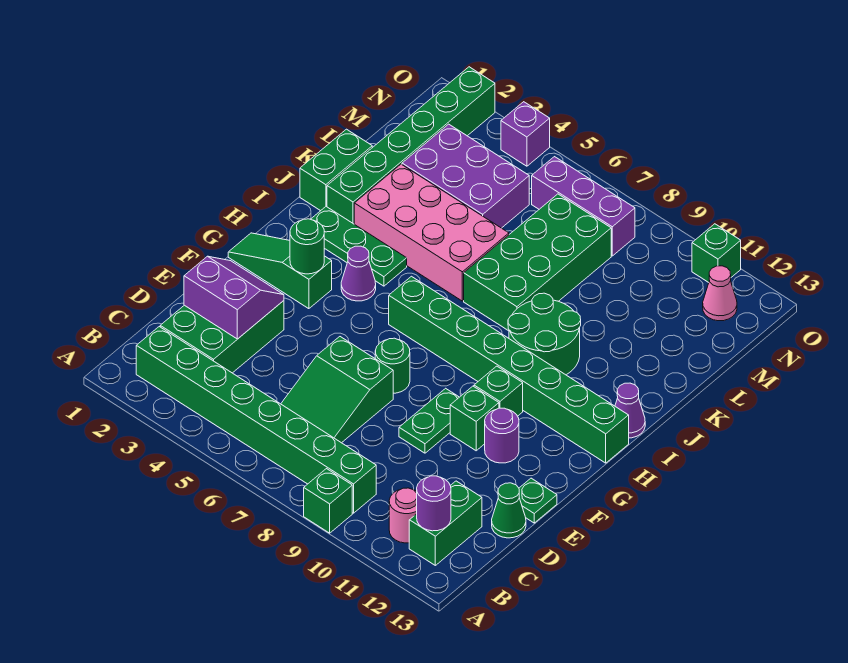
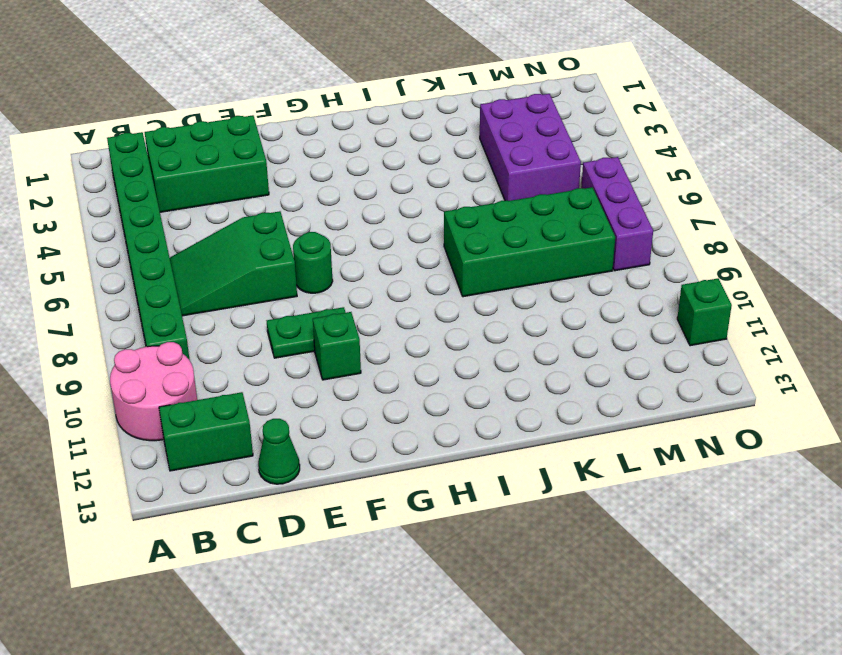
pink 2x2 round brick [110,342,197,441] -> pink 1x1 round brick [389,488,417,543]
none -> green 1x1 brick [304,469,352,533]
none -> green 1x1 plate [519,478,557,523]
none -> purple 1x1 round brick [485,408,519,463]
none -> green 1x3 slope [228,233,332,309]

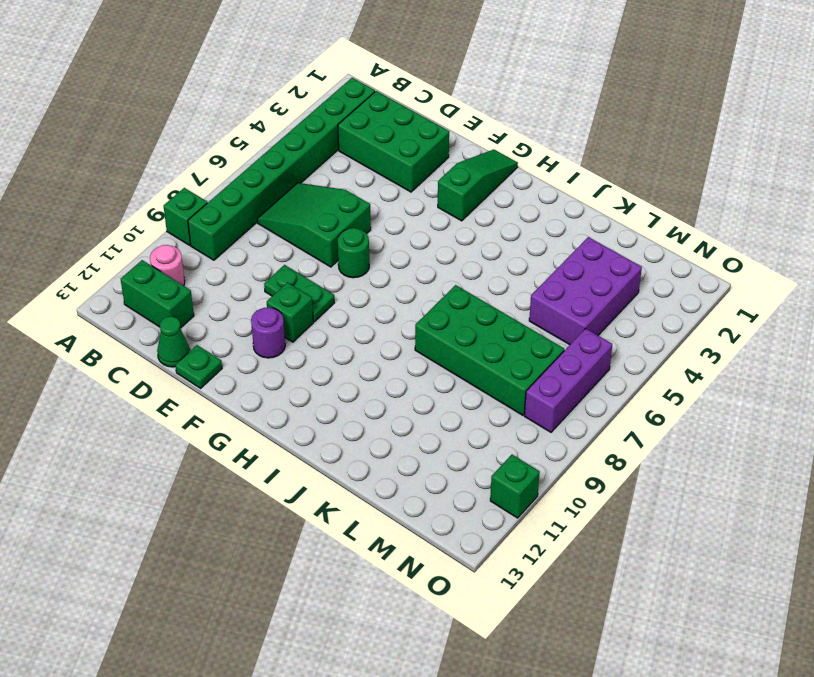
none -> green 1x1 brick [474,366,523,416]
none -> purple 1x1 cone [341,246,376,301]
none -> green 1x8 brick [389,276,629,463]
none -> green 1x3 plate [311,207,407,286]

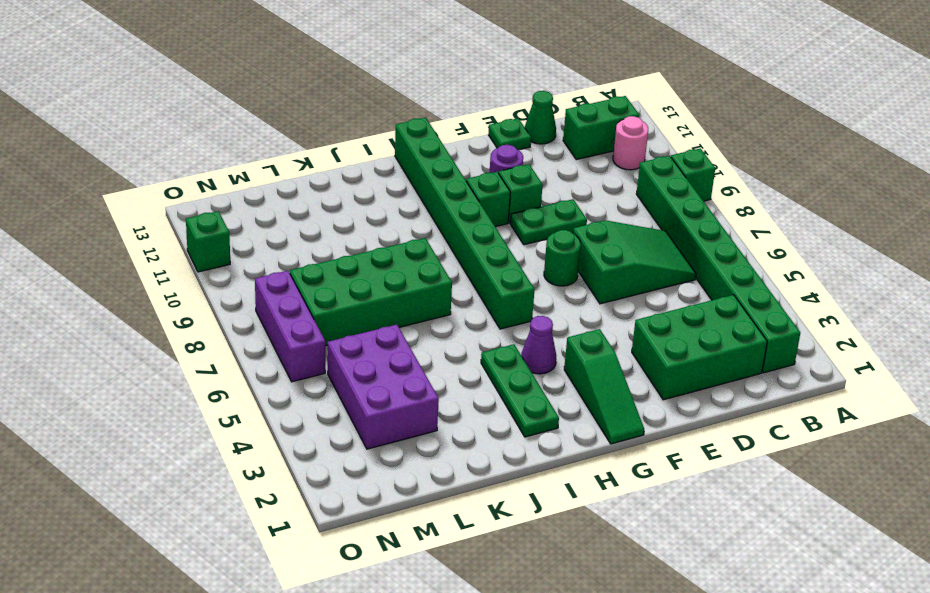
none -> green 2x2 round brick [508,293,581,375]
none -> purple 1x1 cone [615,383,645,438]
none -> green 1x2 brick [300,129,372,211]
none -> green 1x6 brick [327,67,495,224]

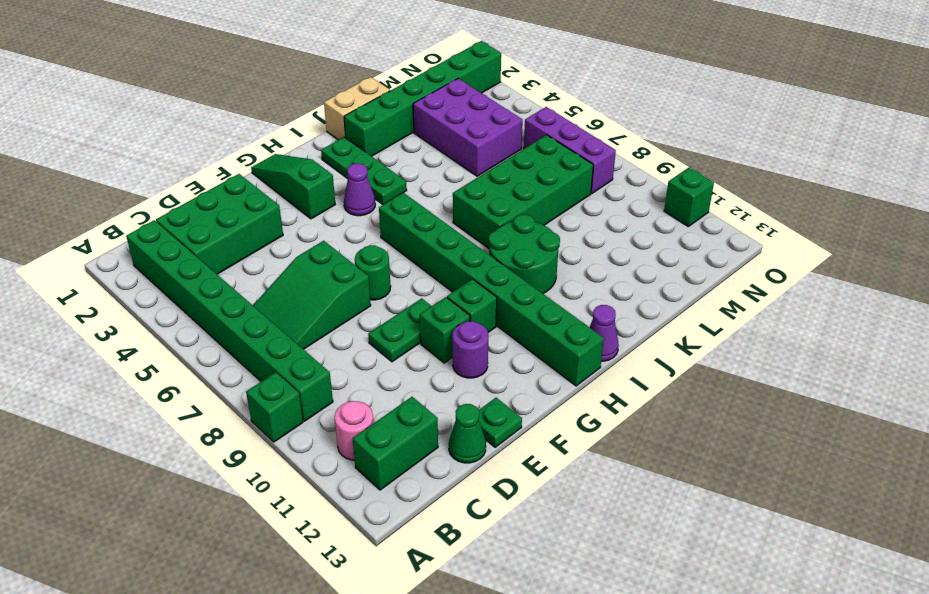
tan 1x2 brick [324,77,390,140] -> green 1x2 brick [300,129,372,211]
none -> pink 2x4 brick [354,164,509,301]
none -> pink 1x1 cone [703,266,737,321]
none -> purple 1x1 brick [501,102,550,166]
none -> purple 1x1 round brick [417,476,451,531]

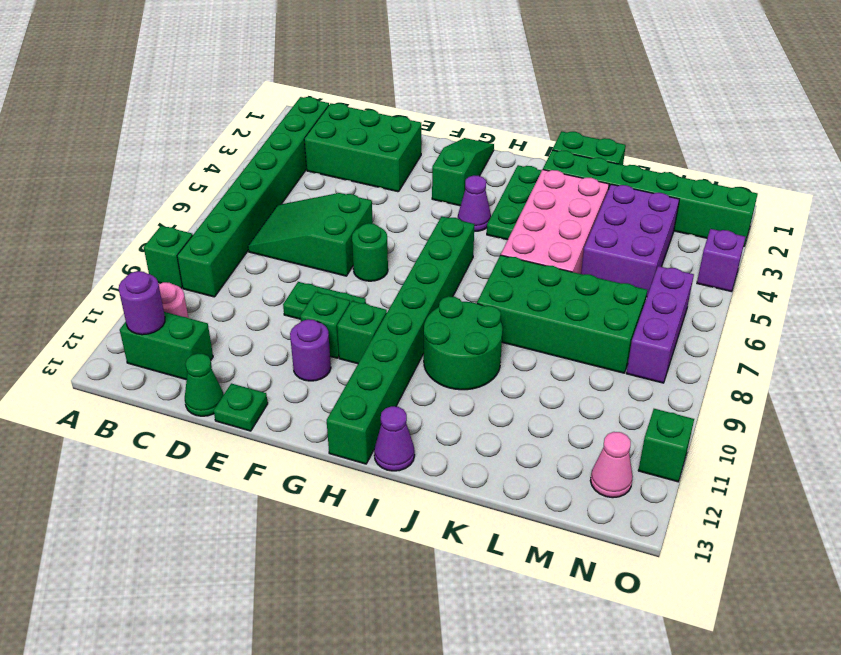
none -> purple 2x2 slope [184,256,284,339]
none -> green 1x1 round brick [290,219,324,274]

